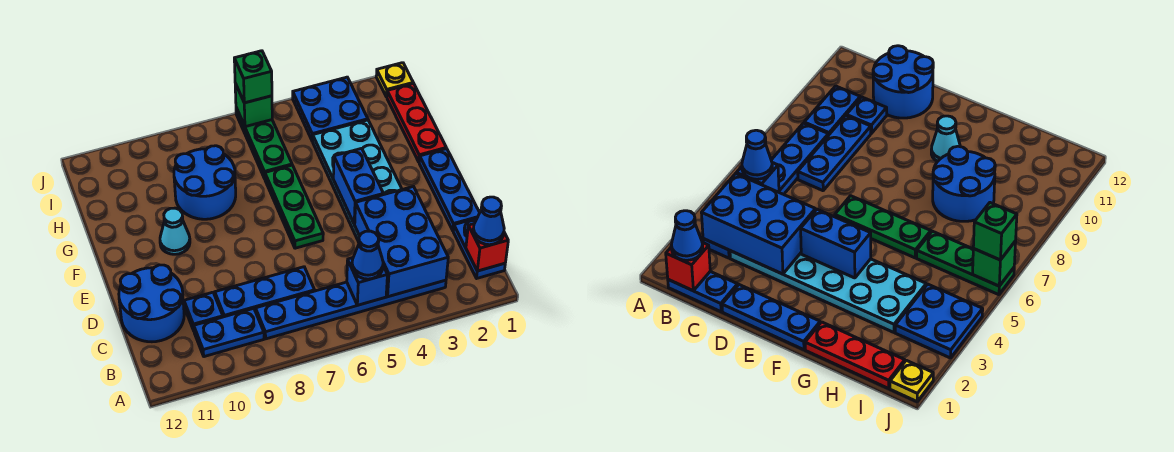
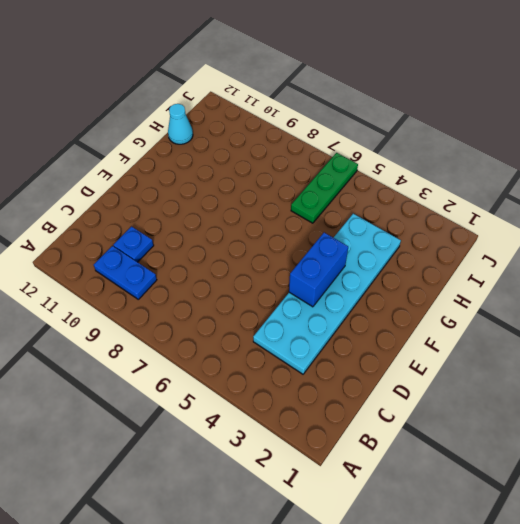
cyan 1x1 cone [168,104,193,144] -> cyan 1x1 cone moved to [160,208,190,254]
none -> blue 1x2 plate [453,218,505,278]
none -> blue 1x6 plate [256,280,446,339]
none -> blue 1x3 plate [215,267,315,317]

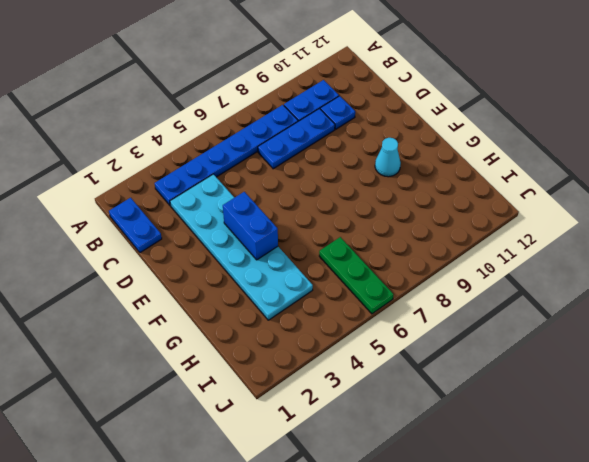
none -> blue 2x2 round brick [119,265,184,342]
none -> blue 1x3 plate [419,149,480,230]
none -> green 1x3 plate [265,165,323,248]

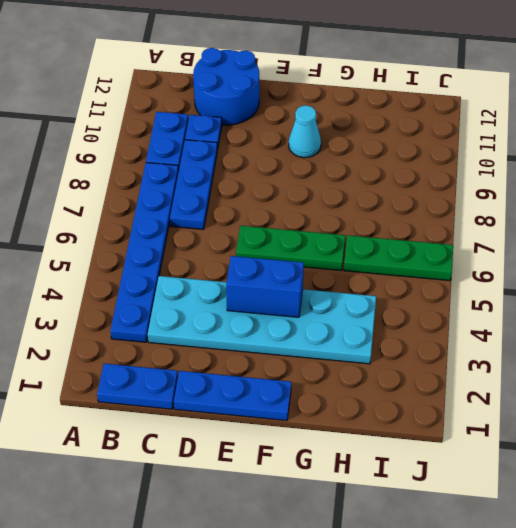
none -> red 1x3 plate [387,83,446,162]
none -> blue 2x2 round brick [174,146,236,219]
none -> blue 2x2 plate [293,77,368,141]

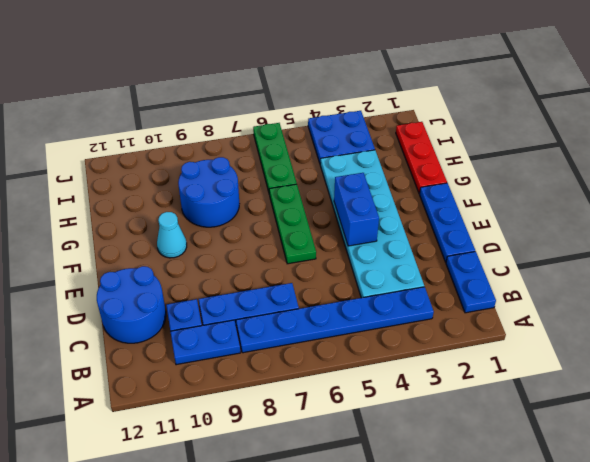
none -> yellow 1x1 plate [376,63,413,97]
none -> red 1x1 brick [466,224,508,271]
none -> blue 2x3 brick [355,187,448,297]

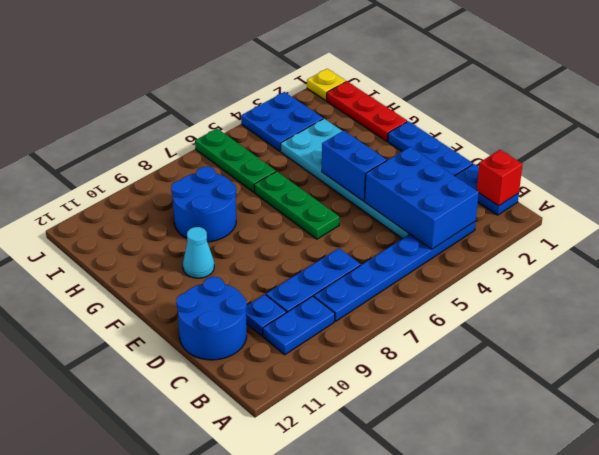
none -> blue 1x1 brick [347,258,387,305]
none -> green 1x1 brick [235,83,272,127]
none -> blue 1x1 cone [473,197,504,245]

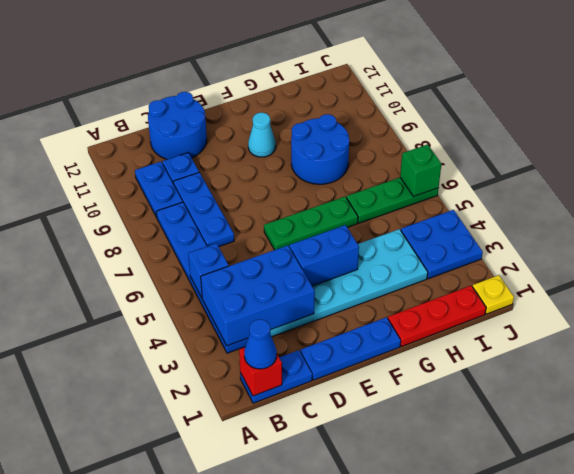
none -> blue 1x1 cone [352,231,383,279]
none -> green 1x1 brick [234,51,272,103]

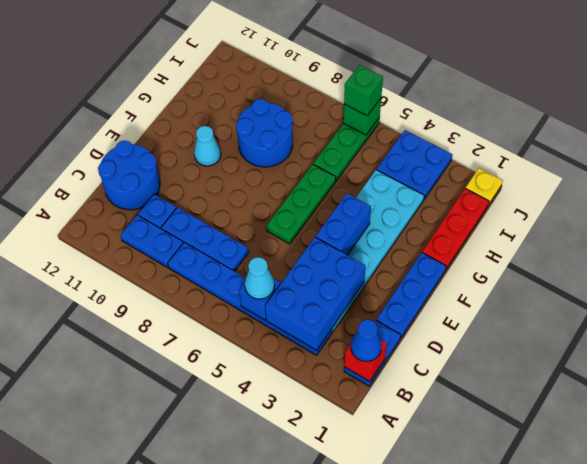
cyan 1x1 cone [245,257,274,299] -> blue 1x1 cone [352,231,383,279]

